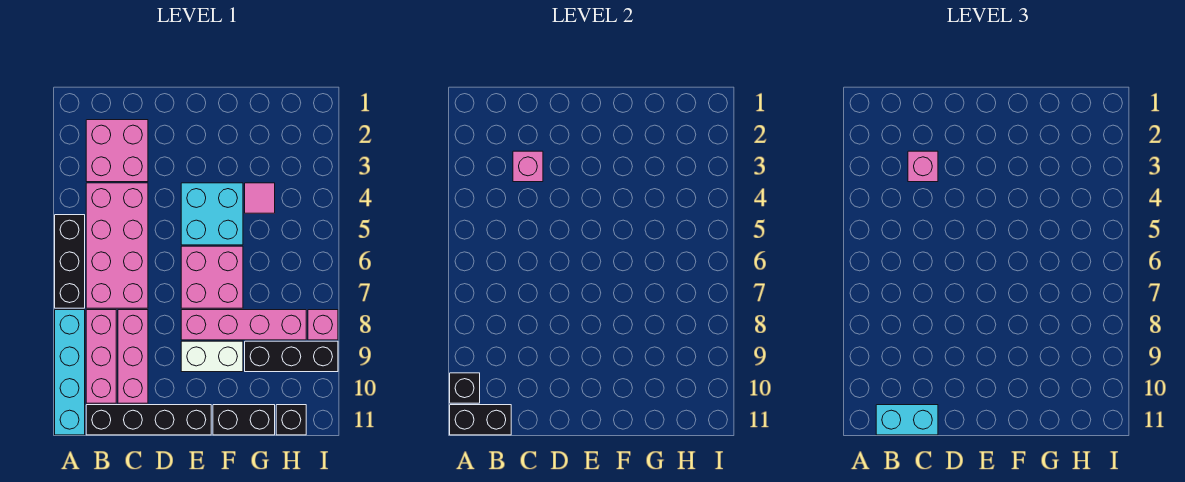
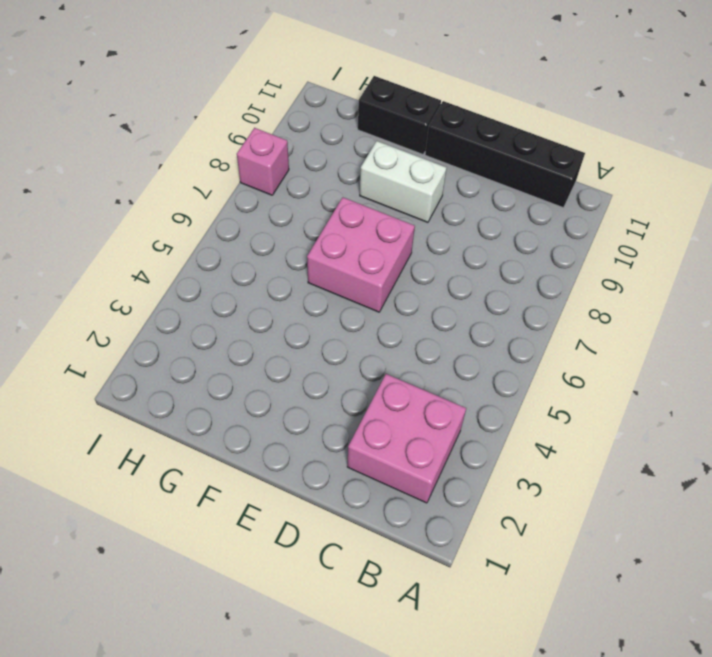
none -> black 1x3 brick [55,215,85,308]
none -> cyan 1x4 brick [55,310,85,435]
none -> pink 2x4 brick [86,183,148,308]

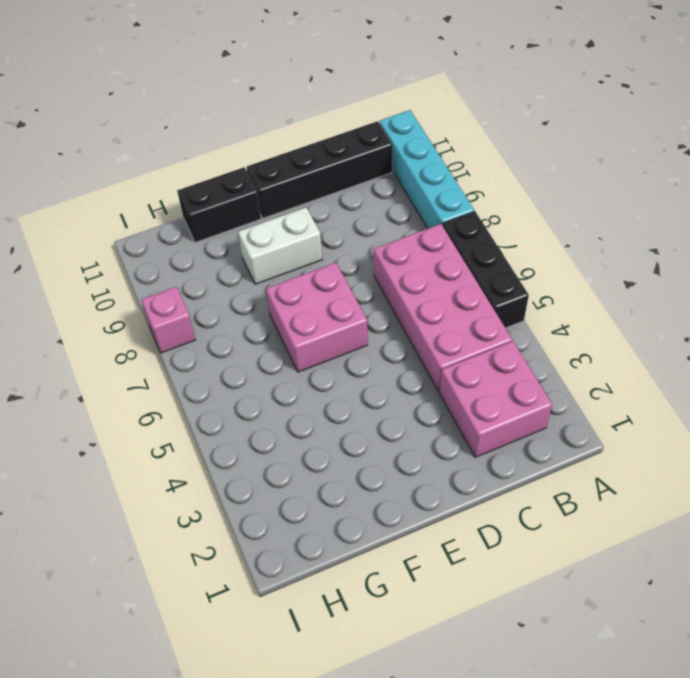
none -> pink 1x3 brick [86,310,116,403]
none -> pink 1x3 brick [118,310,148,403]
none -> cyan 2x2 brick [181,183,243,245]

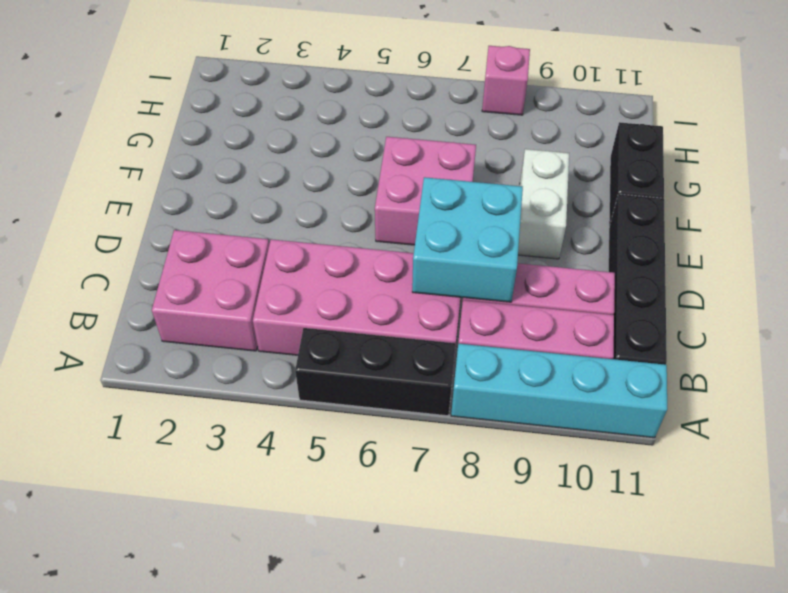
cyan 2x2 brick [412,177,523,302] -> cyan 2x2 brick moved to [181,183,243,245]
none -> pink 1x4 brick [181,310,306,340]
none -> pink 1x1 tile [245,183,275,213]
none -> black 1x3 brick [245,341,338,372]

